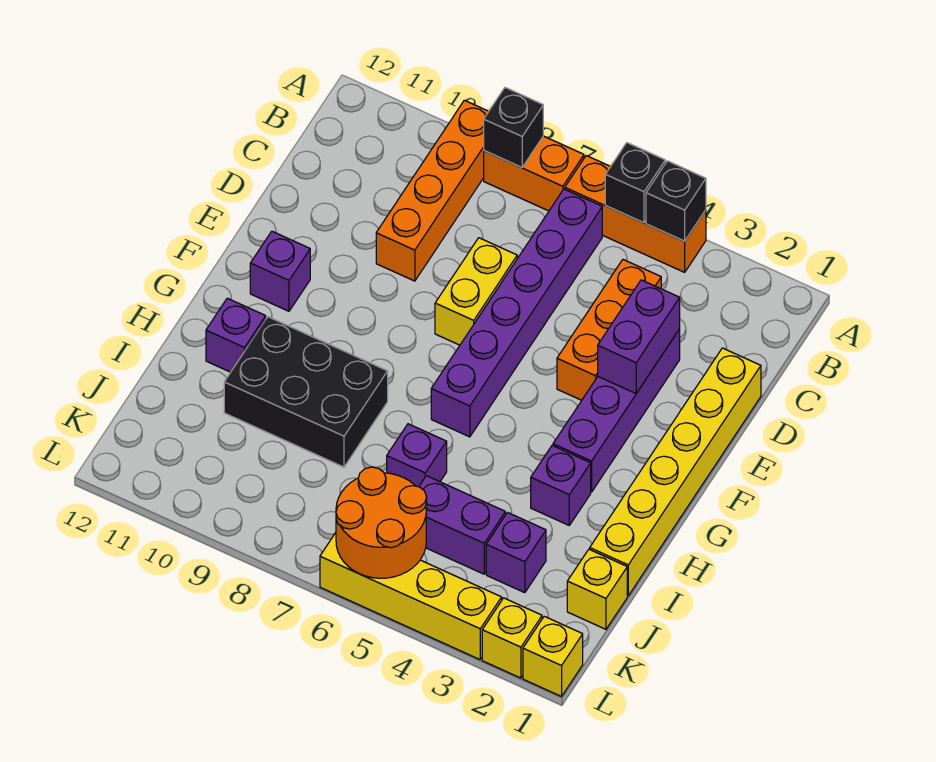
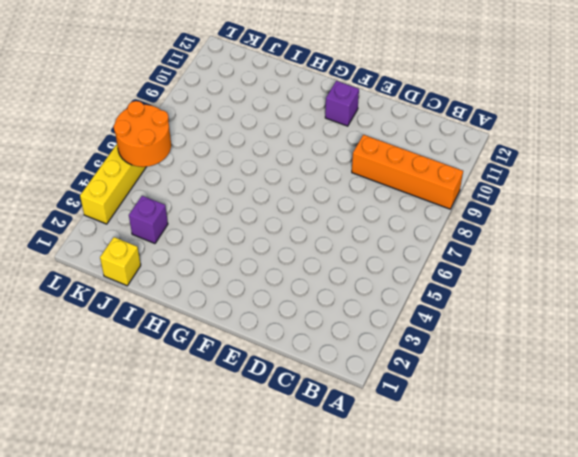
none -> orange 1x3 brick [565,156,706,272]
none -> orange 1x2 brick [484,136,584,211]
none -> purple 1x6 brick [431,189,602,437]

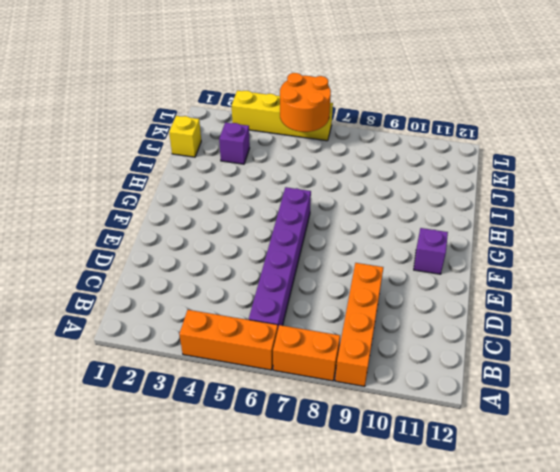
none -> orange 1x3 brick [557,260,661,400]
none -> yellow 1x6 brick [590,348,761,596]
none -> purple 1x4 brick [553,329,680,492]

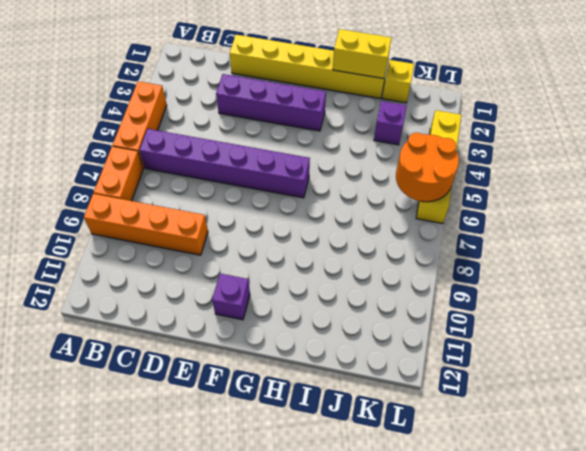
yellow 1x2 brick [333,29,391,79] -> yellow 1x2 brick moved to [435,238,517,345]
none -> orange 1x3 brick [557,260,661,400]
none -> purple 1x1 brick [531,446,591,525]
none -> black 2x3 brick [224,317,388,467]

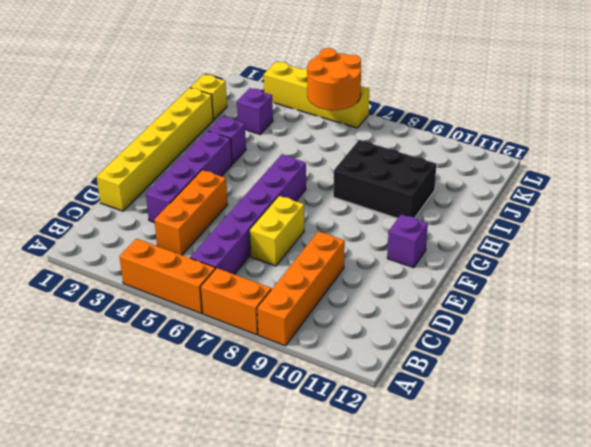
none -> purple 1x1 brick [206,298,266,372]
none -> purple 1x1 brick [387,424,447,487]
none -> purple 1x2 brick [419,476,505,574]

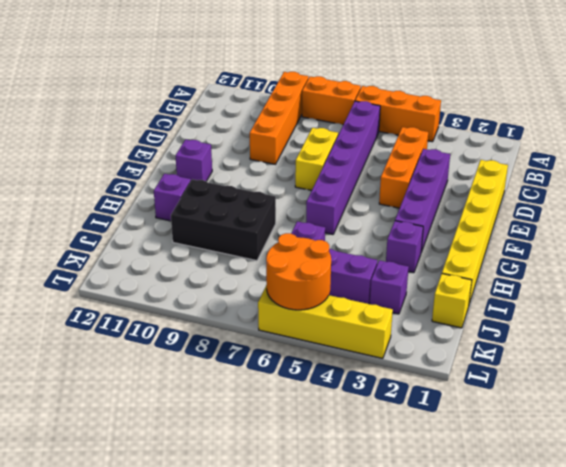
none -> yellow 1x1 brick [523,616,583,696]
none -> yellow 1x1 brick [482,598,542,678]
none -> black 1x1 brick [646,161,706,241]

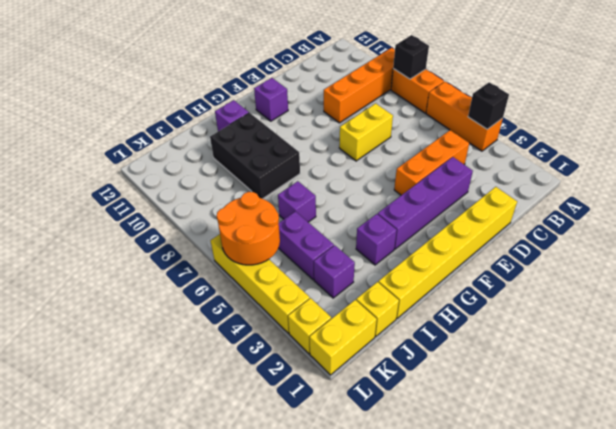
yellow 1x2 brick [310,300,377,375] -> yellow 1x1 brick [523,616,583,696]
none -> purple 1x6 brick [431,189,602,437]
none -> black 1x1 brick [605,143,665,223]
none -> purple 1x2 brick [598,280,680,393]

